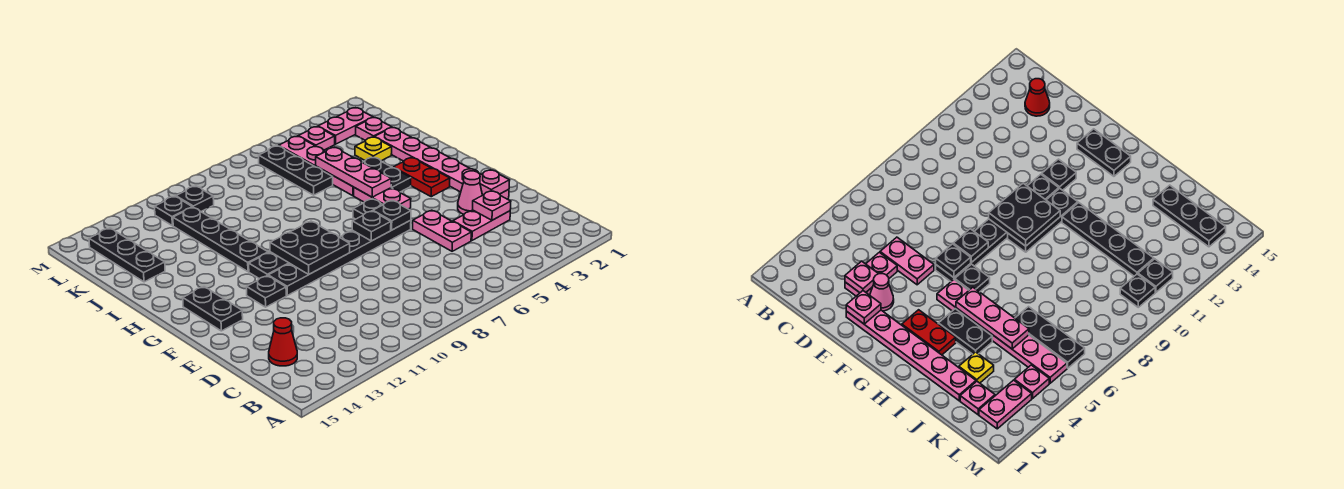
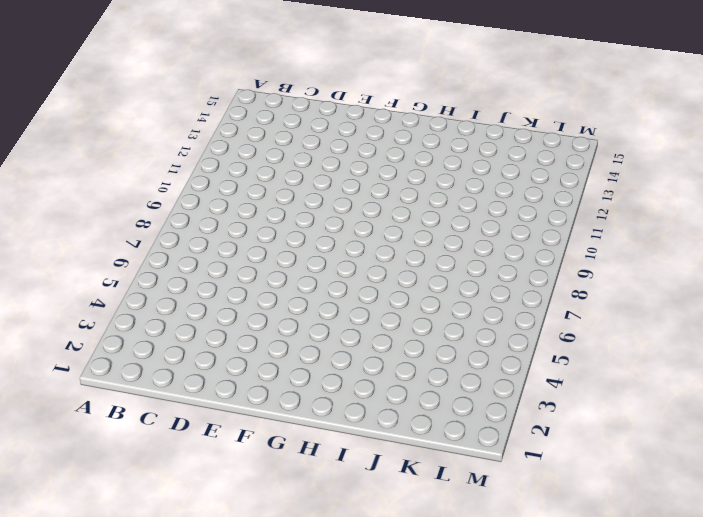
none -> red 1x1 cone [269,318,297,366]
none -> pink 1x2 plate [453,210,510,240]
none -> pink 1x2 plate [413,210,471,251]

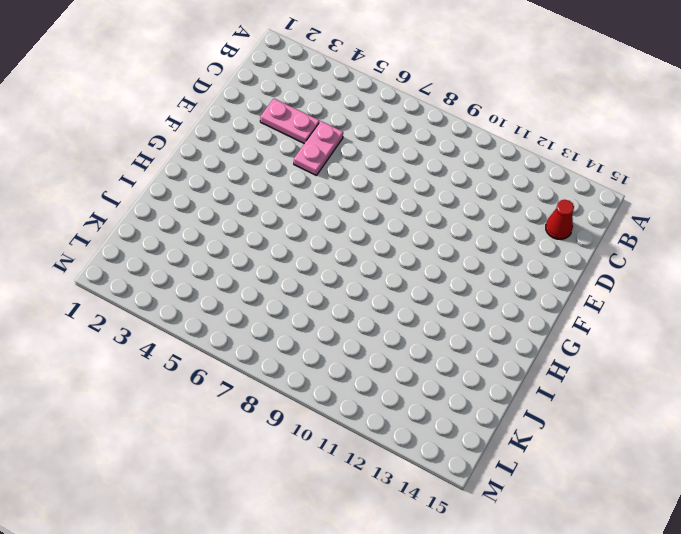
none -> pink 1x6 plate [375,128,509,199]
none -> pink 1x1 cone [458,171,483,214]
none -> black 1x6 plate [268,220,411,295]

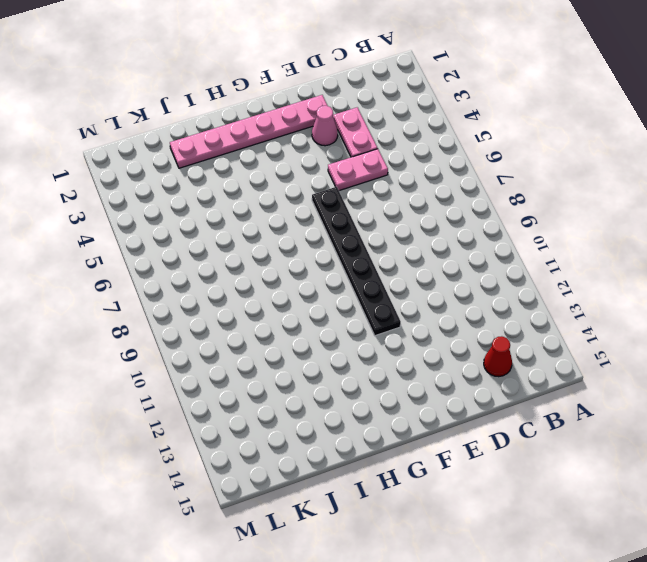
none -> black 1x1 plate [247,276,286,307]
none -> black 1x2 plate [183,287,243,331]
none -> red 1x2 plate [393,158,450,197]

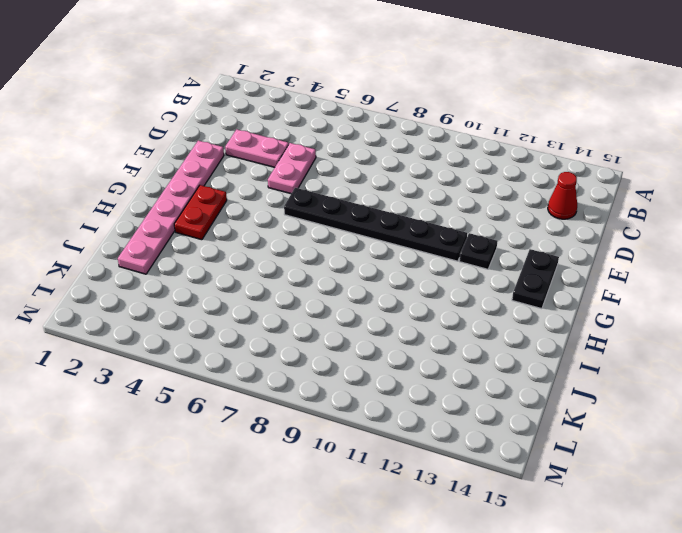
none -> pink 1x1 cone [458,171,483,214]
none -> pink 1x2 plate [354,188,411,209]
none -> black 1x1 plate [353,199,383,219]

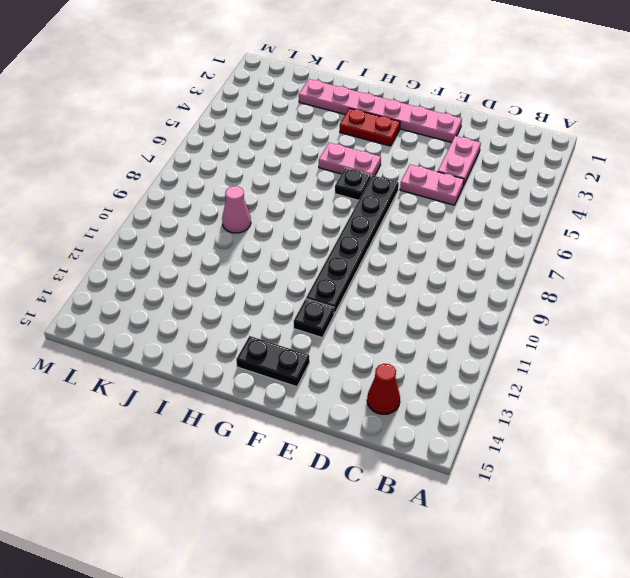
pink 1x1 cone [222,186,251,233] -> pink 1x1 cone moved to [458,171,483,214]
none -> black 1x3 plate [249,252,290,279]
none -> black 1x2 plate [363,157,411,192]
none -> black 1x4 plate [173,207,268,272]

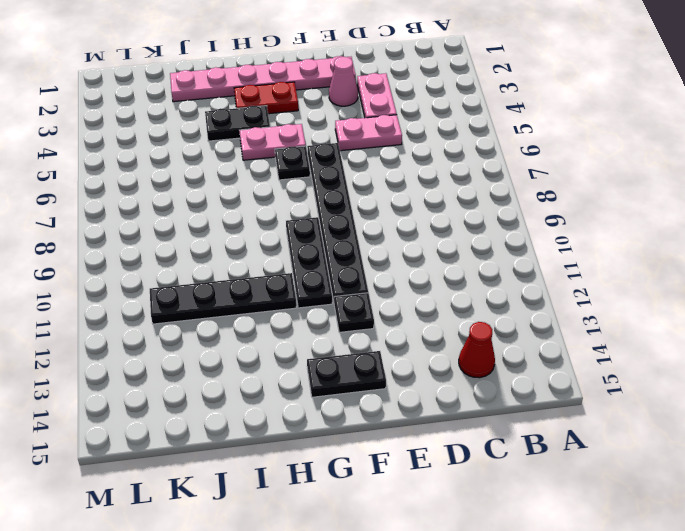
none -> pink 1x4 plate [279,136,354,196]
none -> yellow 1x1 plate [355,137,392,161]
none -> black 1x3 plate [259,146,333,195]

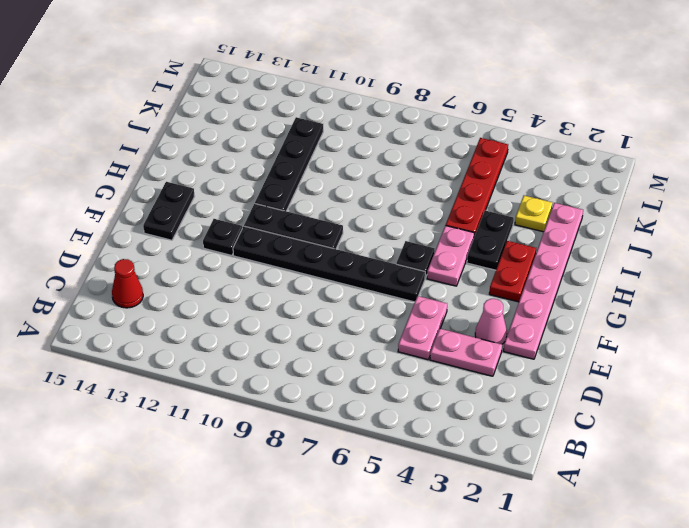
red 1x4 plate [446,138,508,237] -> pink 1x4 plate [279,136,354,196]
none -> black 1x3 plate [259,146,333,195]
none -> black 1x3 plate [89,228,165,282]
none -> pink 1x1 plate [356,118,392,141]

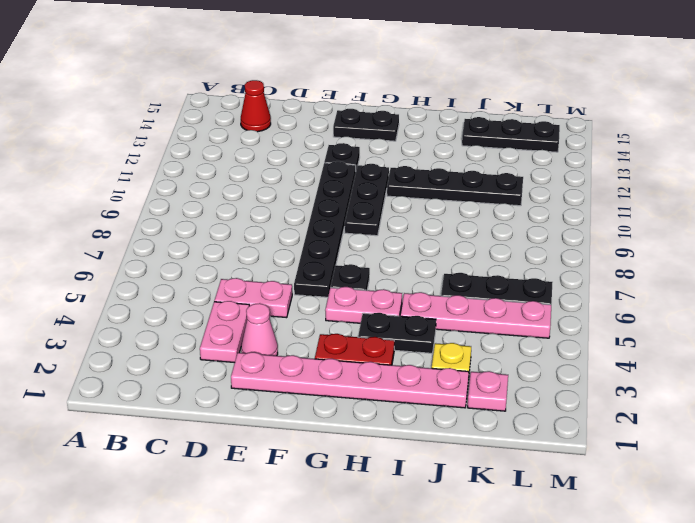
none -> pink 1x2 plate [318,108,373,144]
none -> pink 1x1 plate [298,127,335,150]
none -> black 1x1 plate [176,186,214,211]

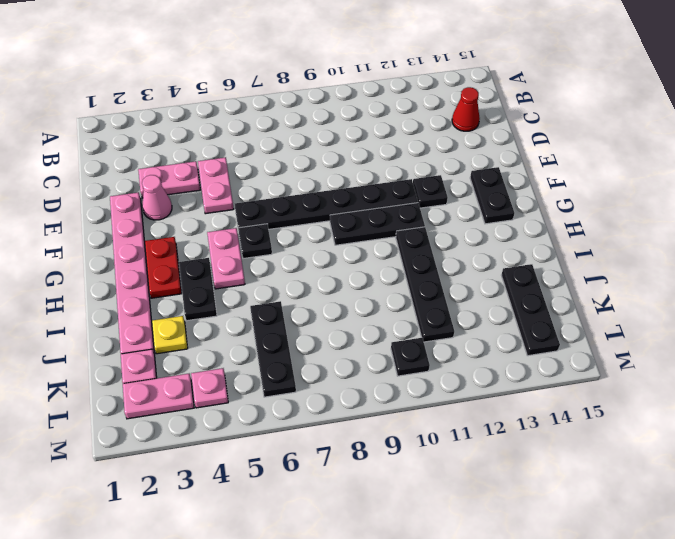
none -> pink 1x4 plate [279,136,354,196]
none -> black 1x1 plate [155,196,192,226]
none -> pink 1x1 plate [473,191,511,220]

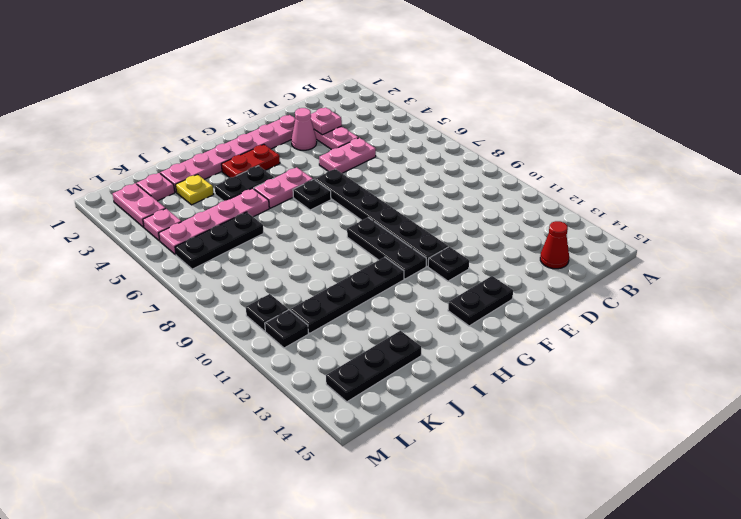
none -> pink 1x1 plate [480,170,510,195]
none -> black 1x1 plate [373,200,411,230]
none -> black 1x1 plate [352,211,391,241]

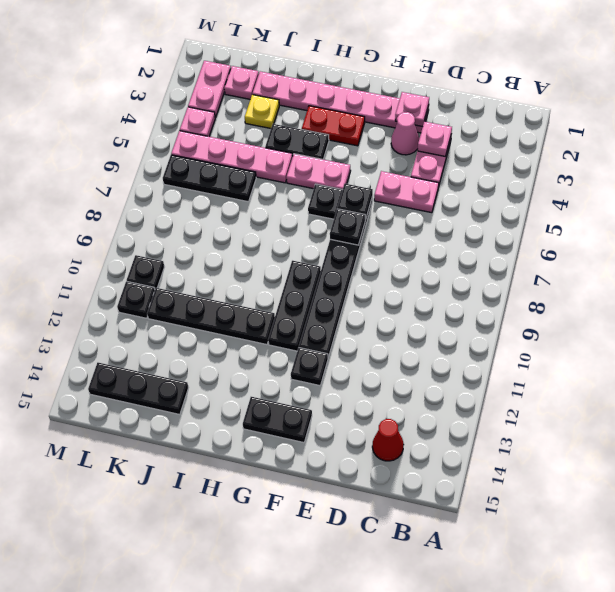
none -> black 2x2 plate [270,221,350,275]
none -> pink 1x3 plate [316,147,391,197]

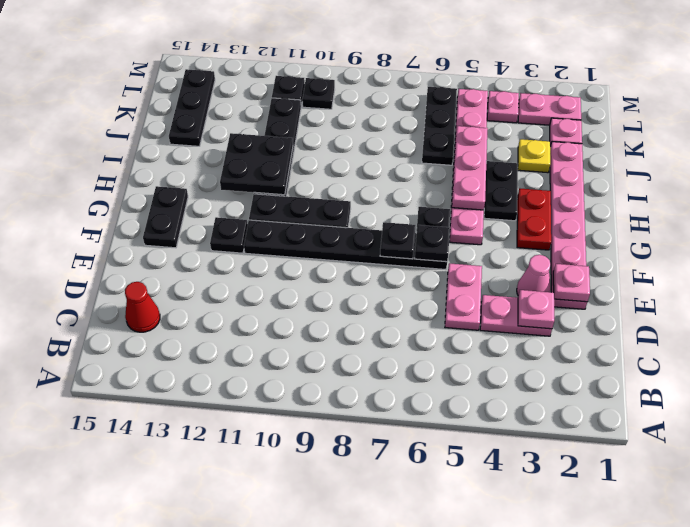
black 2x2 plate [220,133,293,195] -> black 2x2 plate moved to [270,221,350,275]

